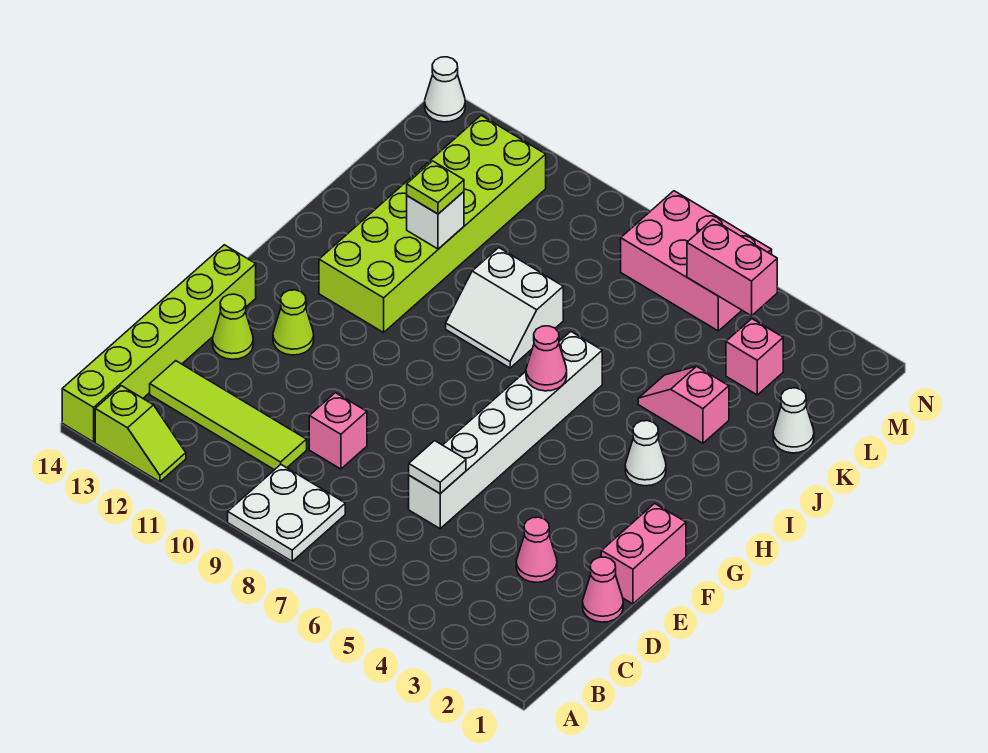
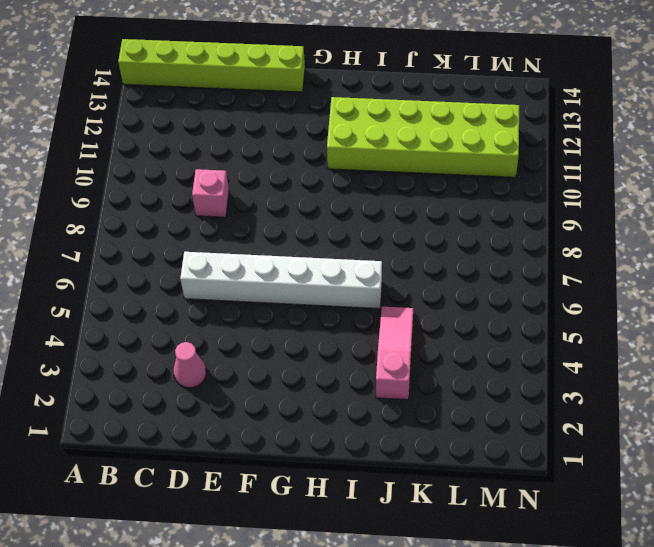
pink 1x3 slope [376,307,413,400] -> pink 1x2 slope [638,366,729,443]
none -> white 2x2 plate [228,465,345,561]
none -> lime 1x2 slope [95,386,186,482]
none -> lime 1x4 tile [150,361,307,470]

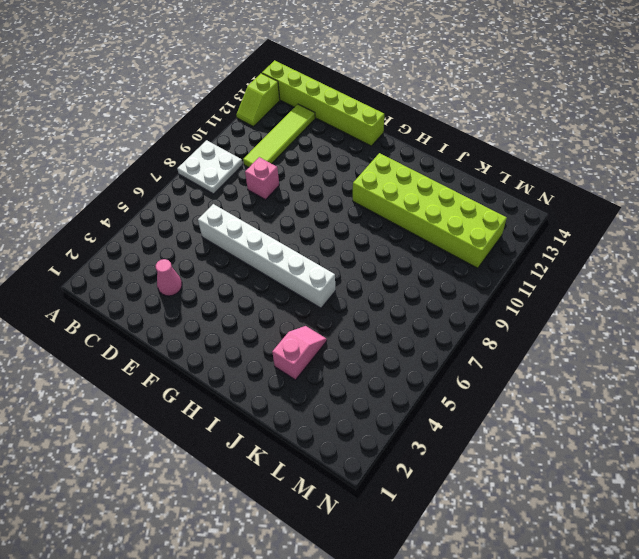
none -> pink 1x1 cone [583,557,623,622]
none -> pink 1x2 brick [601,503,686,604]
none -> lime 1x1 cone [213,294,253,359]

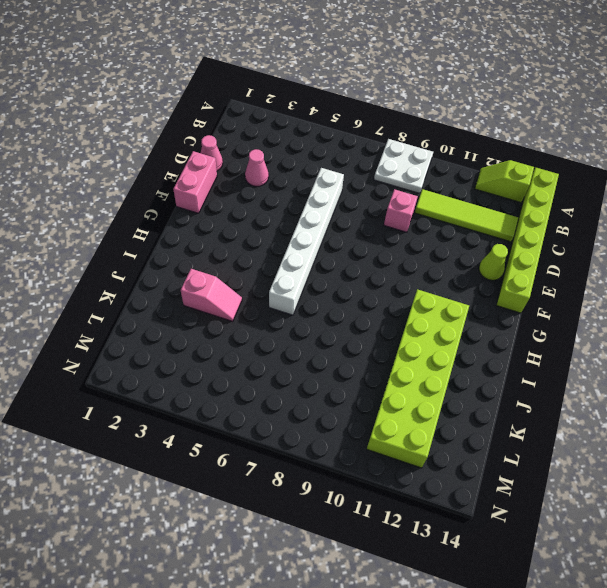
none -> lime 1x1 cone [273,290,314,355]
none -> white 1x1 cone [625,421,666,486]
none -> white 2x2 slope [446,248,563,368]

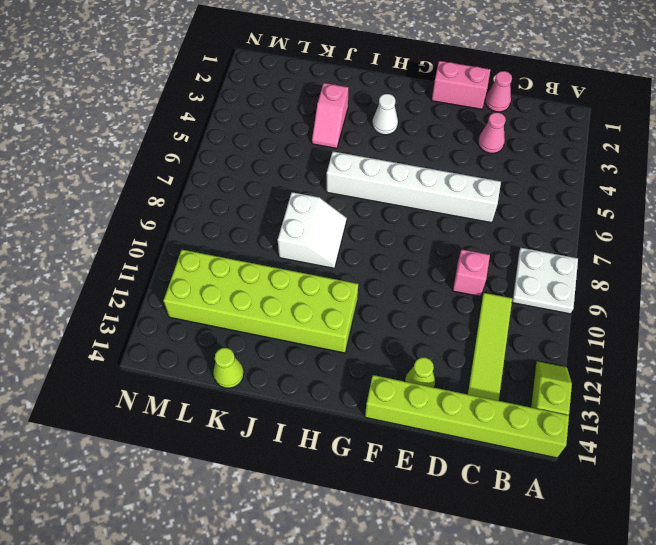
lime 1x1 cone [213,348,244,388] -> lime 1x1 cone moved to [273,290,314,355]
none -> white 1x1 cone [773,388,814,453]
none -> pink 1x1 brick [726,319,783,395]
none -> pink 2x3 brick [621,191,772,331]

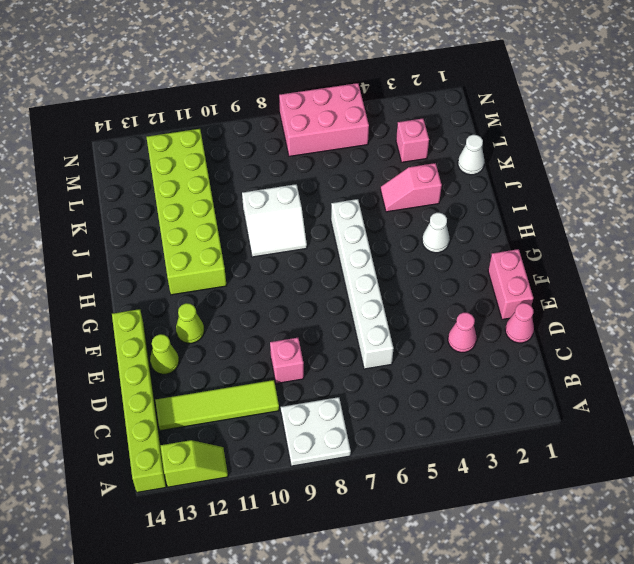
none -> white 1x1 cone [425,57,465,122]
none -> white 1x1 tile [409,441,466,494]
none -> pink 1x1 cone [526,326,567,391]

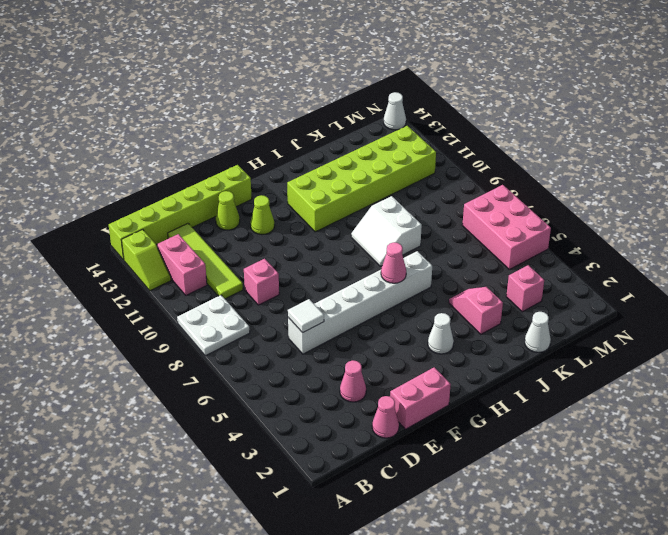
pink 1x2 brick [157,234,207,295] -> pink 1x2 brick moved to [687,220,777,316]
none -> white 1x1 brick [407,192,464,249]
none -> lime 1x1 plate [407,161,464,214]

